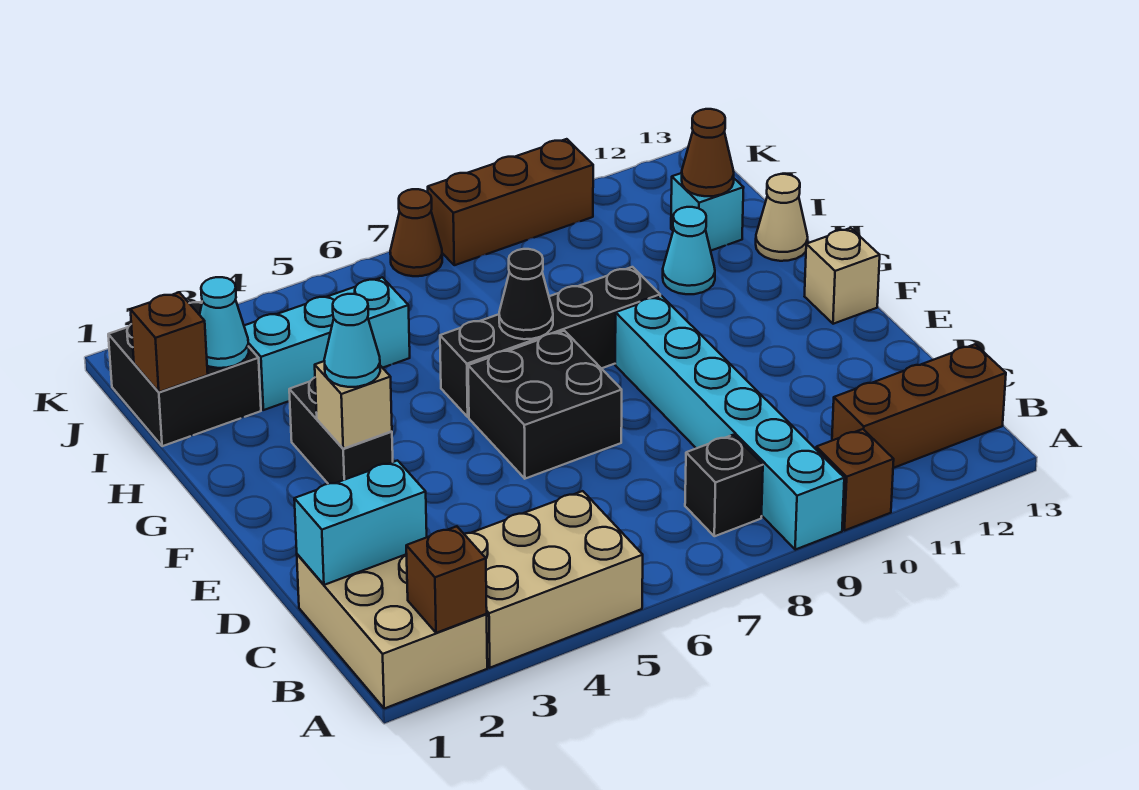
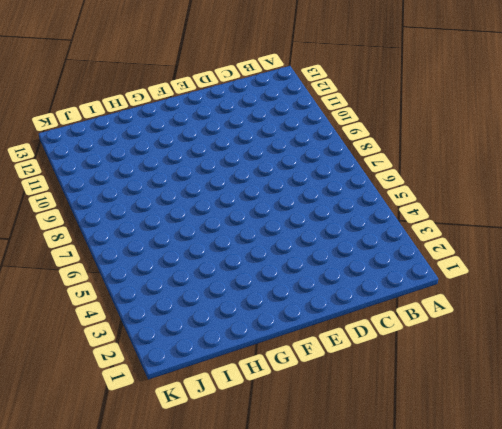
none -> tan 2x3 brick [297,554,487,708]
none -> tan 2x3 brick [464,491,643,668]
none -> cyan 1x6 brick [615,296,844,550]

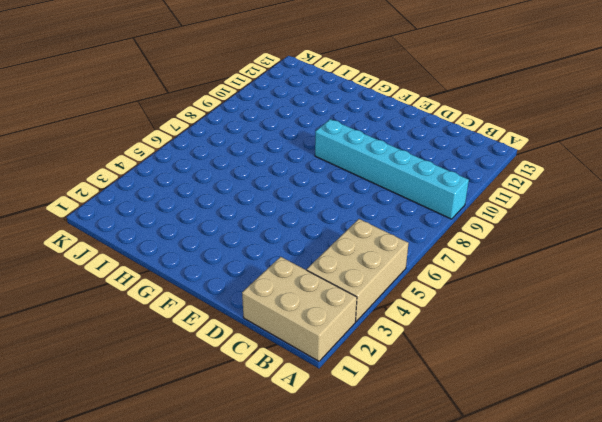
none -> brown 1x1 brick [816,429,894,531]
none -> black 1x1 brick [685,435,763,536]
none -> brown 1x3 brick [832,344,1006,468]

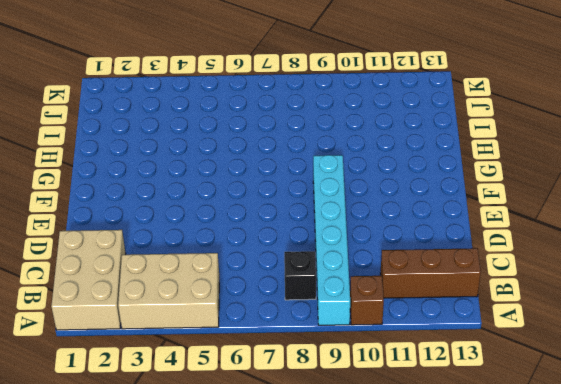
none -> black 2x2 brick [468,331,622,479]
none -> black 1x2 brick [289,378,393,484]
none -> tan 1x1 brick [805,228,880,324]

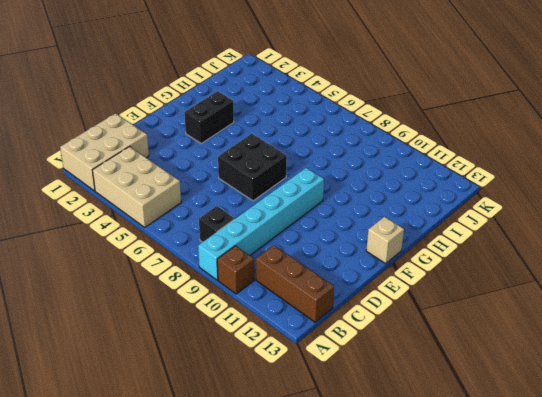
none -> black 1x4 brick [440,267,660,417]
none -> cyan 1x1 cone [663,207,715,294]
none -> tan 1x1 cone [756,174,808,261]

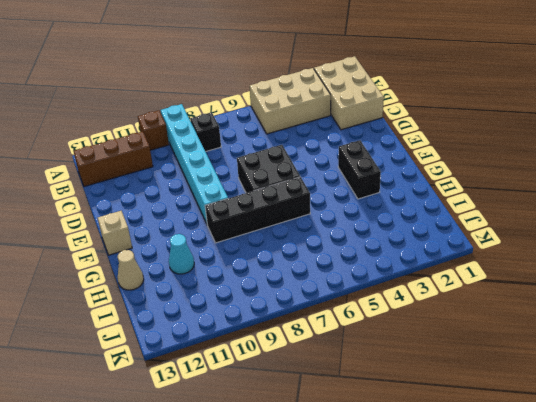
none -> black 2x2 brick [108,302,261,446]
none -> cyan 1x3 brick [244,277,410,410]
none -> cyan 1x1 brick [671,173,744,251]

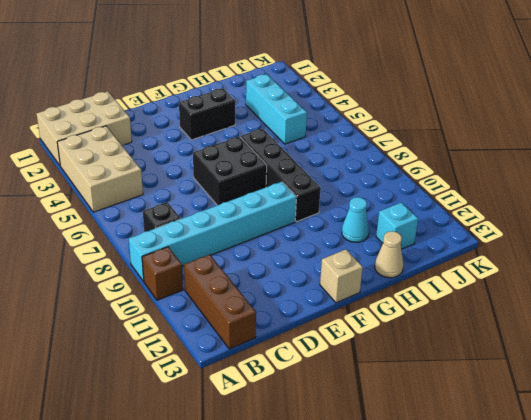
none -> black 2x2 brick [108,302,261,446]
none -> brown 1x1 cone [390,189,442,276]
none -> brown 1x3 brick [428,139,593,265]

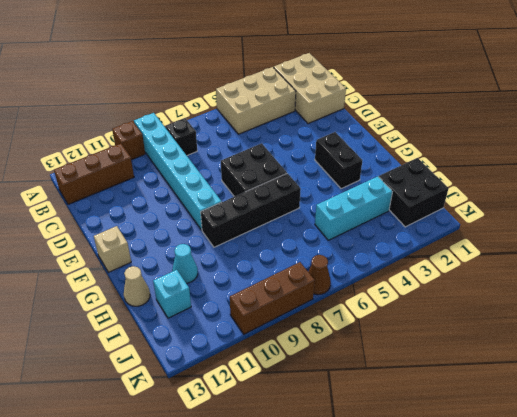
none -> brown 1x1 brick [406,526,487,633]
none -> cyan 1x2 brick [294,461,427,585]
none -> tan 1x1 brick [315,361,392,449]

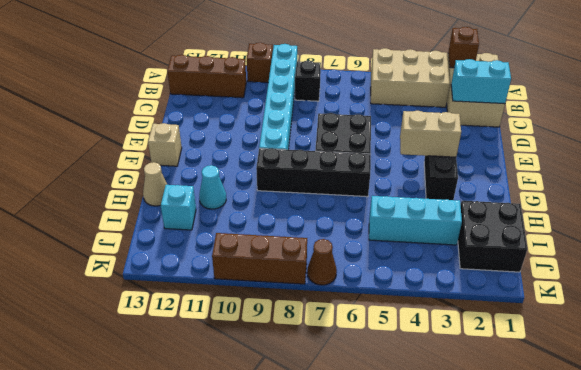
tan 1x2 brick [400,111,461,157] -> tan 1x1 brick [315,361,392,449]
none -> black 1x1 cone [499,249,553,339]
none -> brown 1x1 brick [130,292,208,392]
none -> cyan 1x1 cone [200,277,249,368]

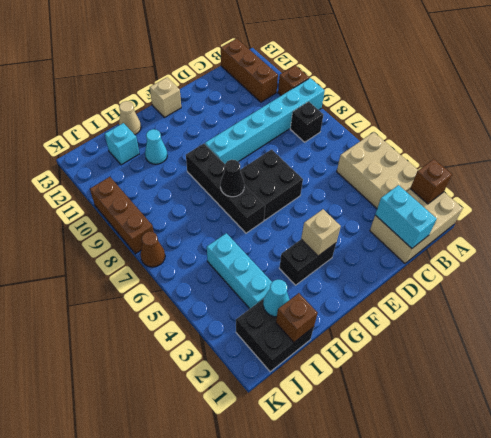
none -> brown 1x1 cone [682,109,734,196]
none -> cyan 1x1 cone [324,294,380,387]

